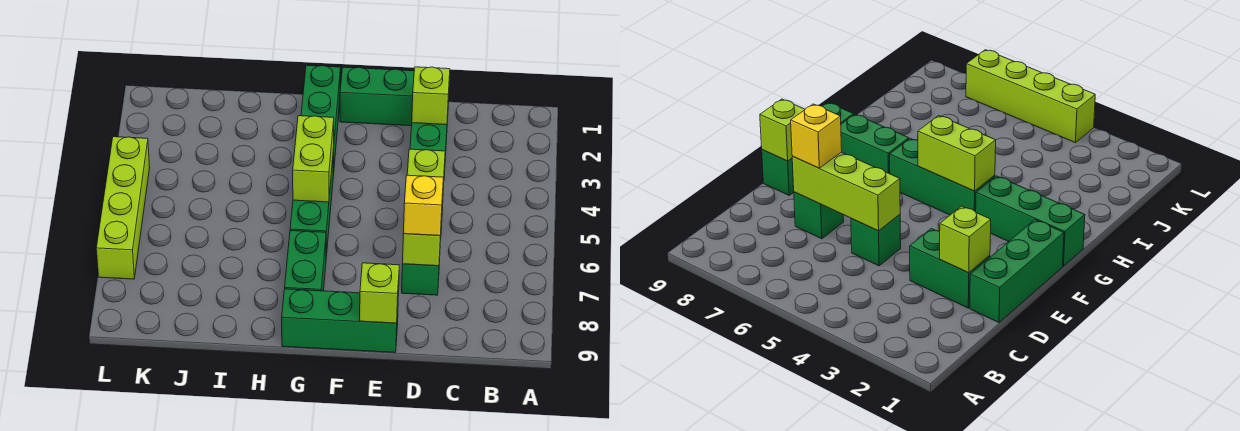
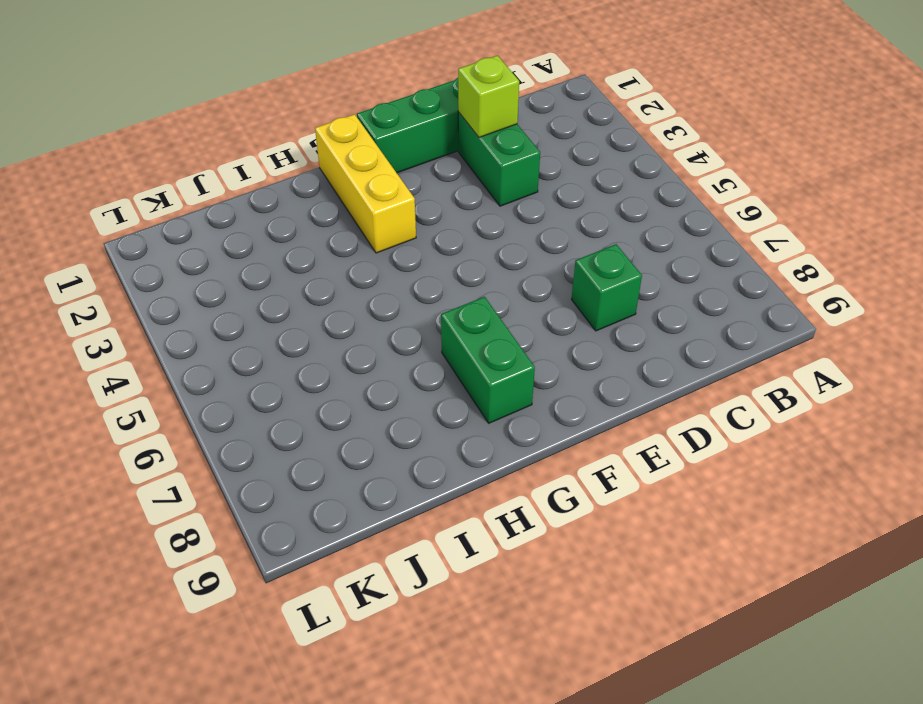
yellow 1x3 brick [315,114,416,253] -> green 1x3 brick [301,65,341,175]
none -> green 1x1 brick [851,215,901,266]
none -> green 1x3 brick [282,289,398,353]
none -> green 1x3 brick [290,149,334,256]

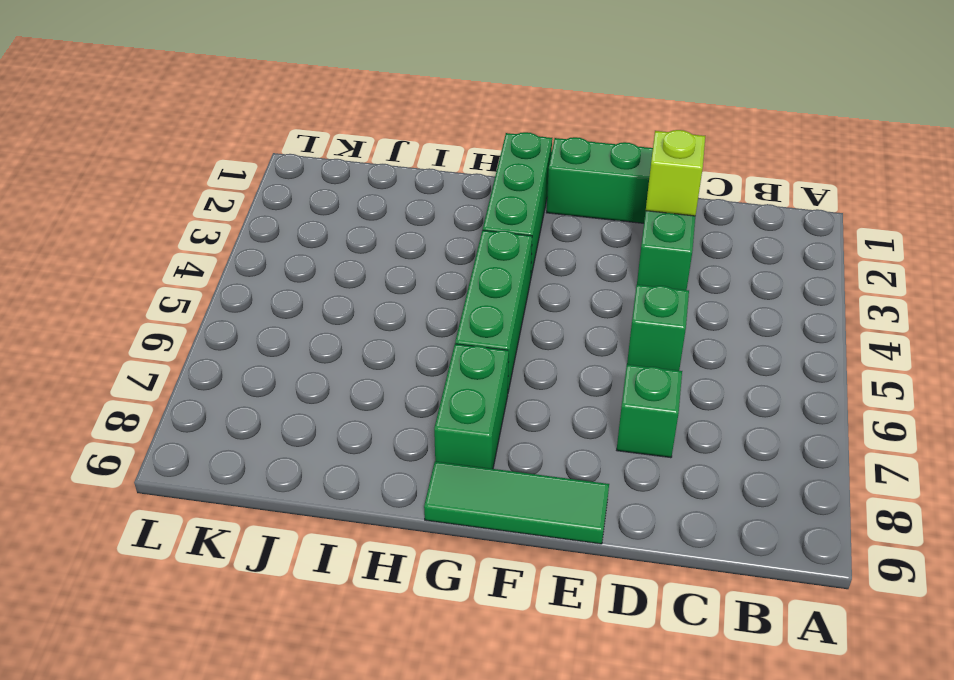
green 1x3 tile [424,461,609,544] -> green 1x3 brick [282,289,398,353]
none -> lime 1x4 brick [96,137,150,279]
none -> lime 1x3 brick [402,149,445,266]
none -> lime 1x1 brick [360,263,399,323]

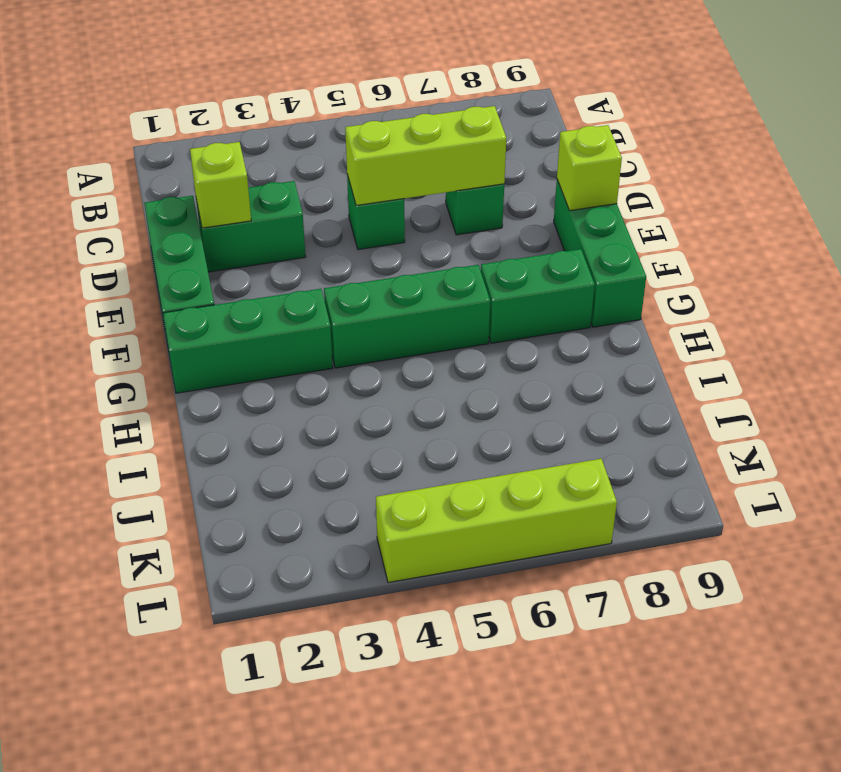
none -> lime 1x2 brick [293,116,334,202]
none -> yellow 1x1 brick [403,175,444,236]

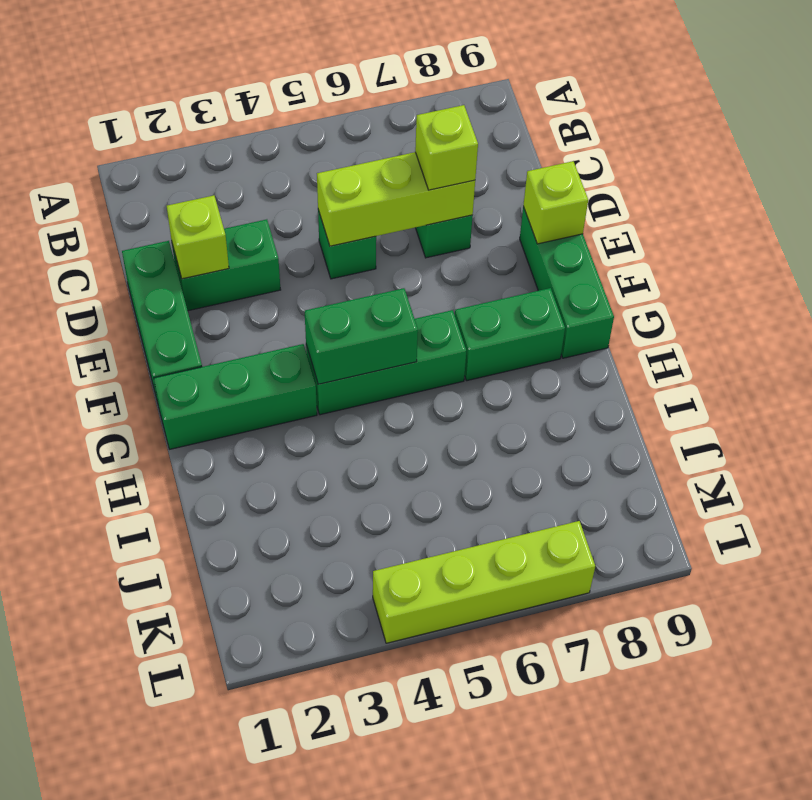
lime 1x1 brick [415,105,478,190] -> yellow 1x1 brick [403,175,444,236]
green 1x2 brick [305,288,418,384] -> lime 1x2 brick [293,116,334,202]

